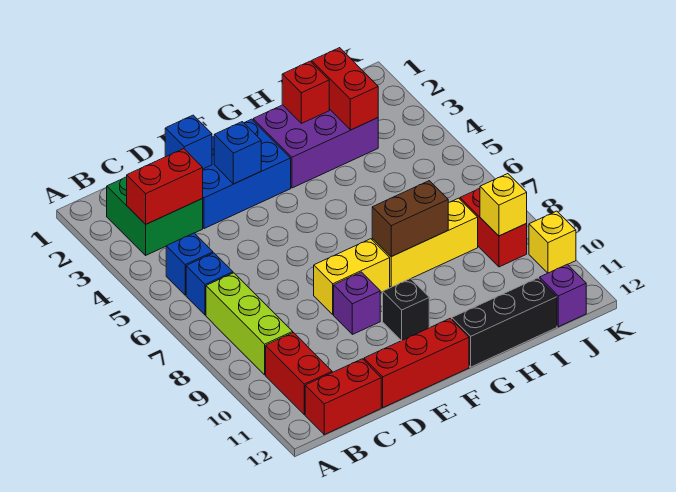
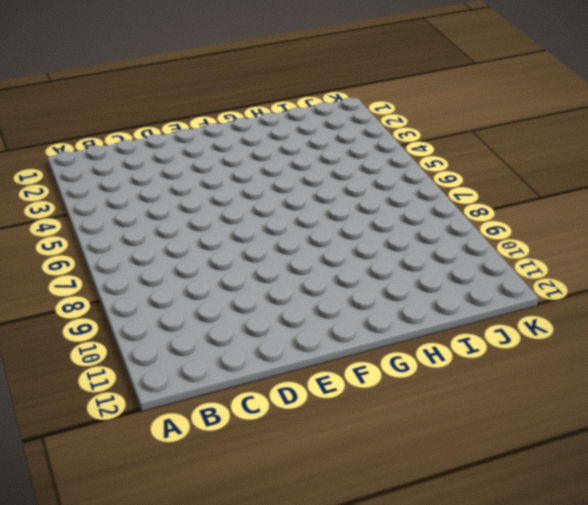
none -> green 2x2 brick [107,177,203,255]
none -> blue 1x1 brick [166,233,213,295]
none -> blue 1x1 brick [186,253,233,315]

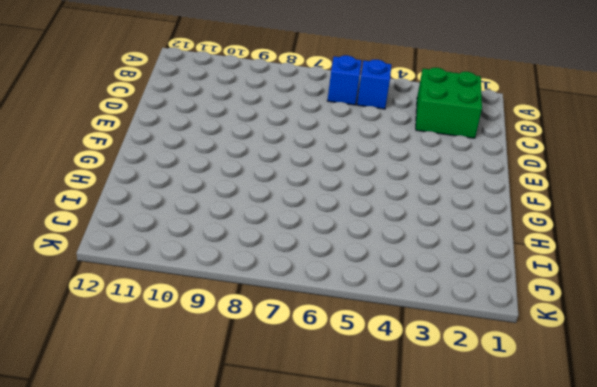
none -> lime 1x3 brick [206,273,293,375]
none -> red 1x2 brick [266,333,332,415]
none -> red 1x2 brick [305,359,381,435]

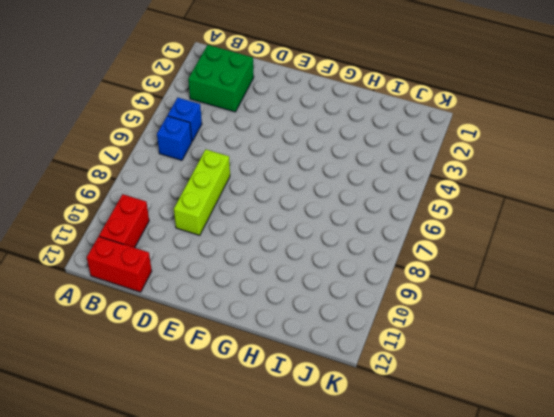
lime 1x3 brick [174,149,230,235] -> lime 1x3 brick moved to [206,273,293,375]
none -> blue 2x3 brick [202,119,291,229]
none -> red 1x3 brick [364,318,469,408]
none -> yellow 1x2 brick [314,239,390,314]

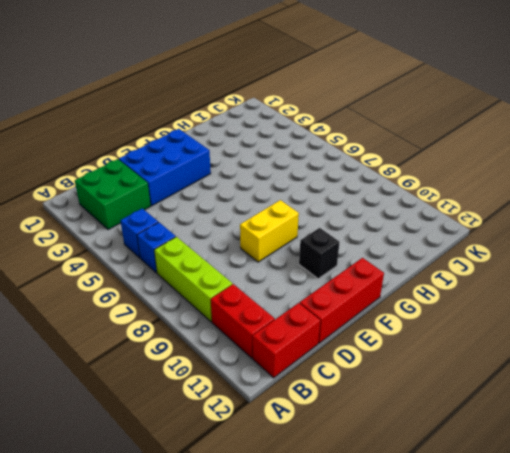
none -> purple 1x1 brick [334,272,380,334]
none -> purple 2x3 brick [253,105,378,188]
none -> yellow 1x3 brick [372,198,478,287]

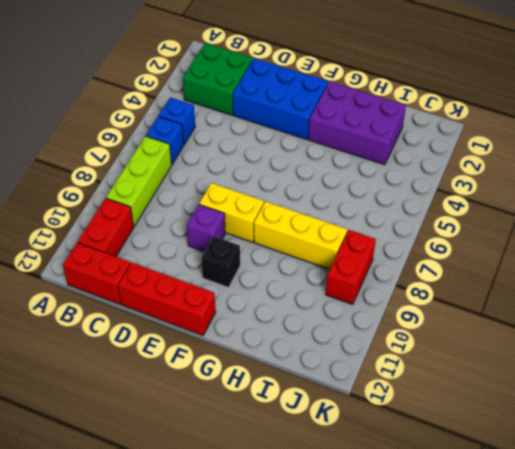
none -> black 1x3 brick [452,278,557,367]
none -> purple 1x1 brick [540,264,586,327]
none -> yellow 1x1 brick [529,211,576,273]

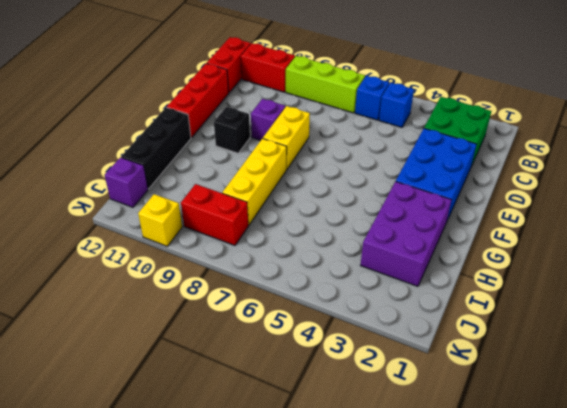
none -> red 1x2 brick [127,149,203,225]
none -> blue 1x1 brick [165,115,212,169]
none -> blue 1x1 brick [214,122,261,184]

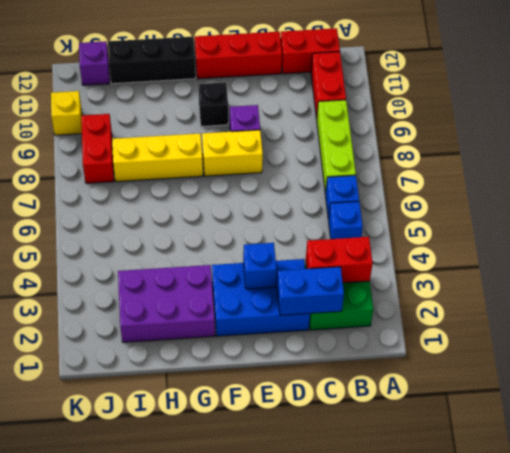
blue 1x2 brick [277,267,344,315] -> blue 1x1 brick [165,115,212,169]
none -> brown 1x2 brick [372,181,448,256]
none -> red 1x1 brick [282,61,329,123]
none -> red 1x2 brick [312,48,378,130]

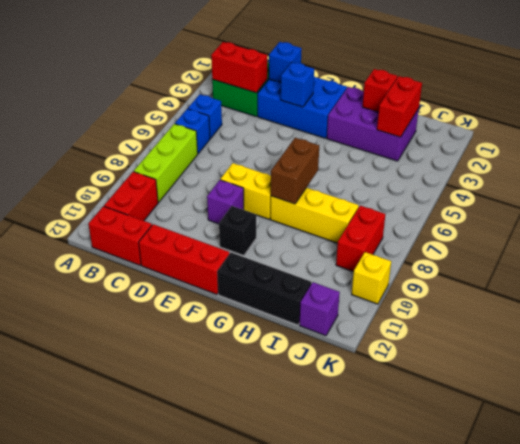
brown 1x2 brick [271,138,319,204] -> brown 1x2 brick turned to [372,181,448,256]
none -> yellow 1x1 brick [480,174,527,236]

